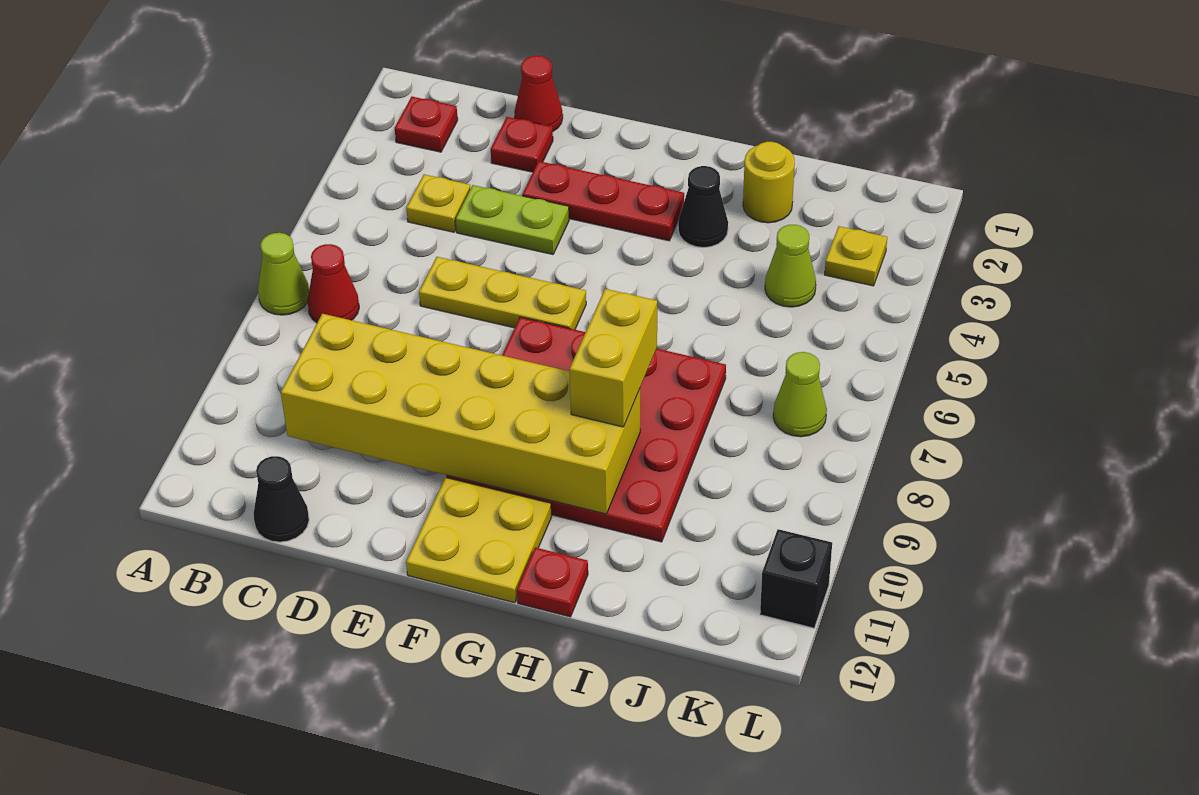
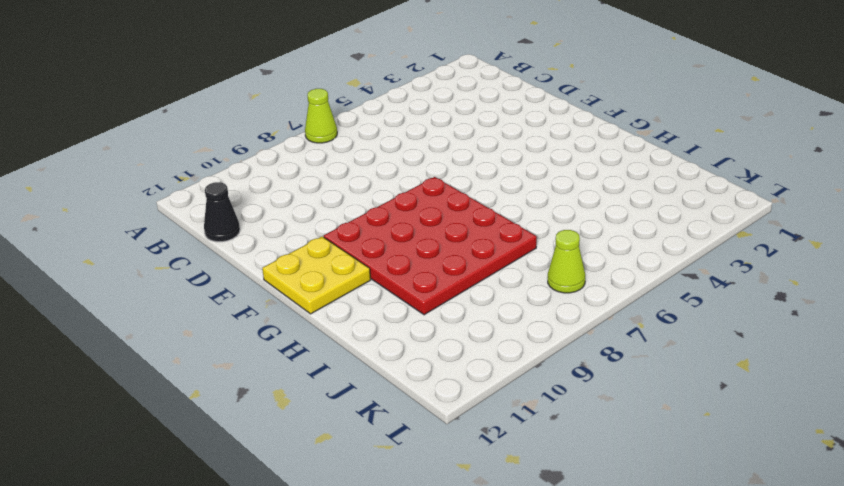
none -> red 1x1 plate [395,97,458,152]
none -> red 1x1 cone [308,244,359,322]
none -> yellow 1x1 plate [406,174,470,232]

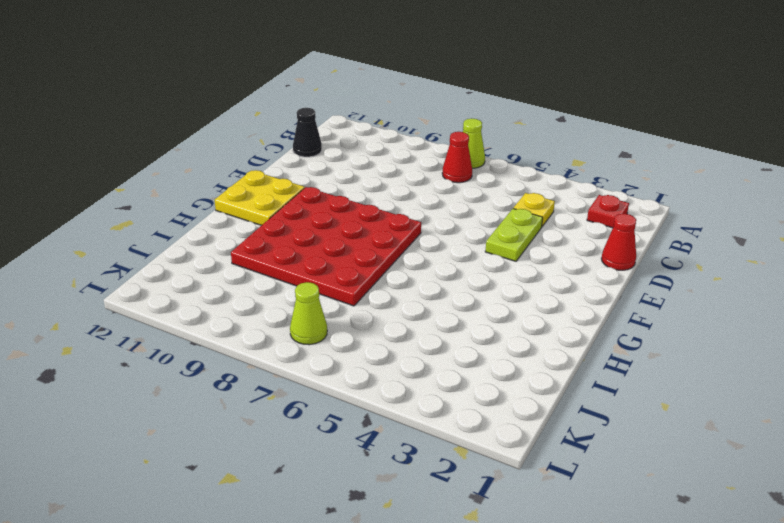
none -> red 1x1 plate [491,117,553,172]
none -> yellow 1x3 plate [419,257,586,330]
none -> red 1x3 plate [522,161,684,241]

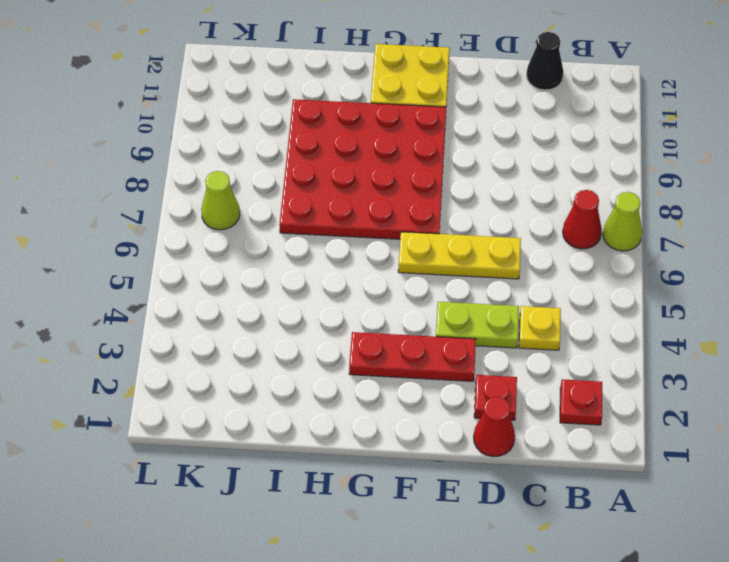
none -> black 1x1 cone [678,166,728,247]
none -> red 1x1 plate [517,547,588,617]
none -> yellow 1x1 round brick [743,142,795,223]

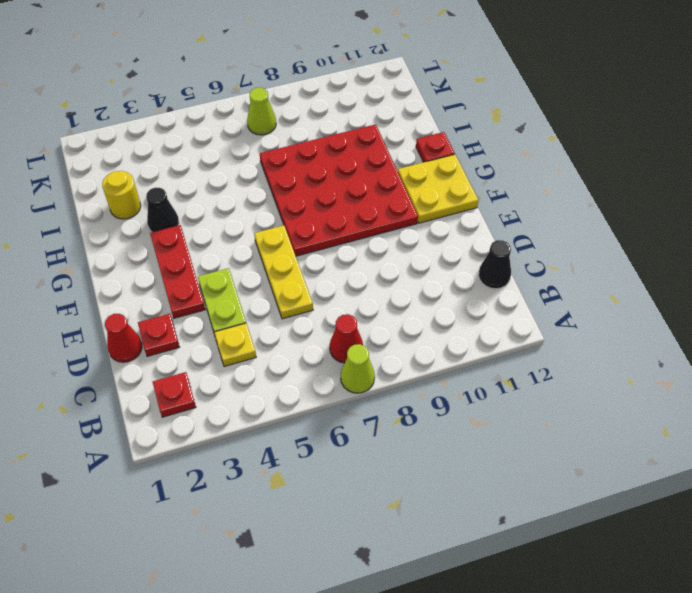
none -> lime 1x1 cone [765,225,816,307]
none -> yellow 1x1 plate [825,226,887,286]
none -> black 1x1 brick [760,529,832,628]

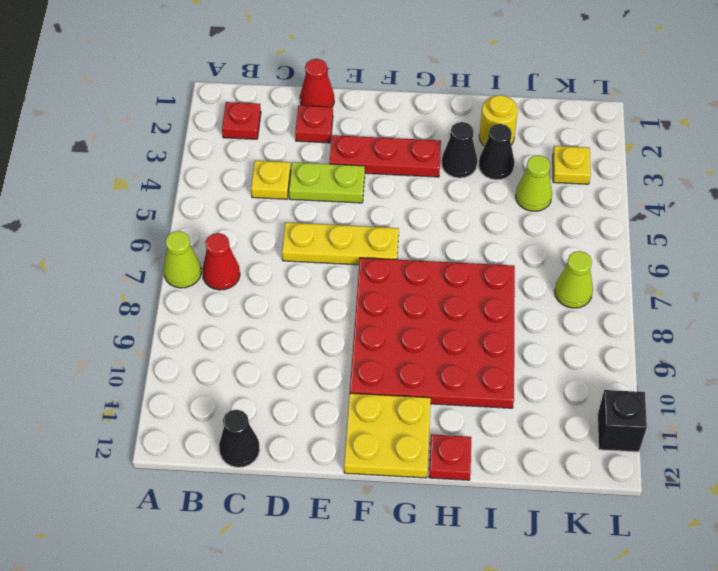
black 1x1 cone [479,124,514,180] -> none
none -> yellow 2x6 brick [281,314,640,514]
none -> yellow 1x2 brick [570,289,657,427]

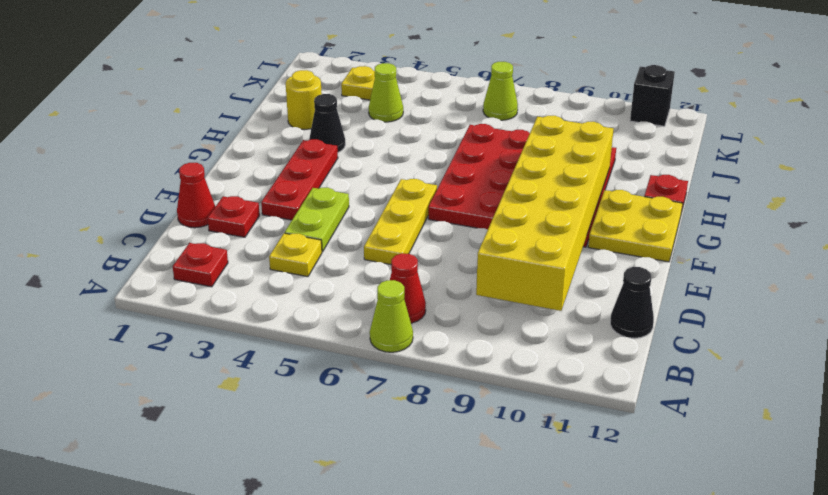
none -> yellow 1x2 brick [570,289,657,427]

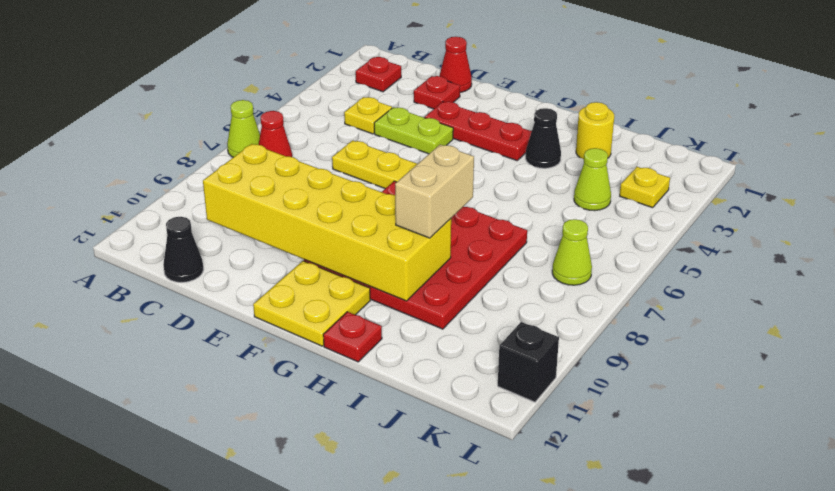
tan 1x2 brick [395,145,474,238] -> yellow 1x2 brick [570,289,657,427]

